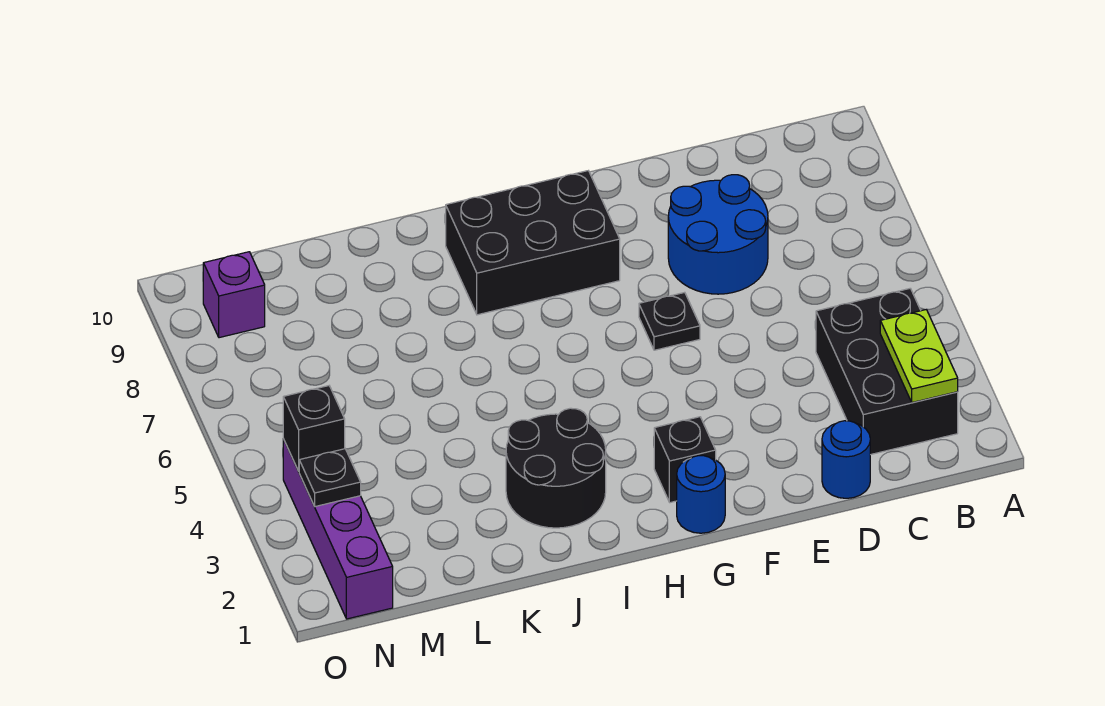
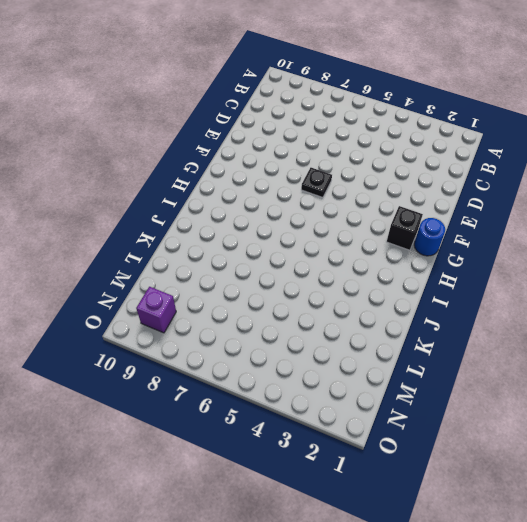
none -> black 2x3 brick [816,288,958,455]
none -> blue 1x1 round brick [822,421,870,498]
none -> blue 2x2 round brick [668,175,768,294]

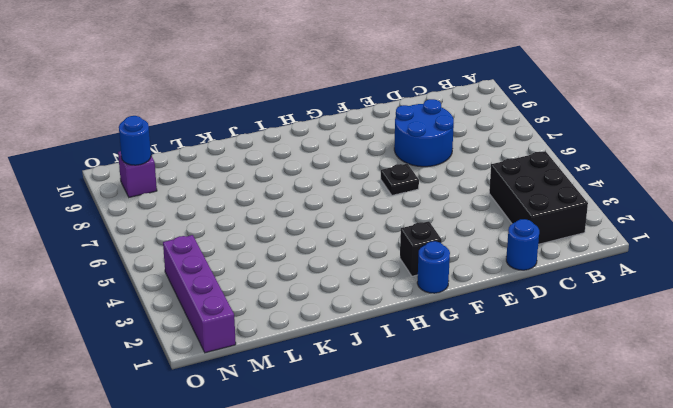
blue 1x1 round brick [119,116,151,165] -> none
none -> black 2x3 brick [446,171,620,315]
none -> black 2x2 round brick [506,408,606,528]
none -> lime 1x2 plate [880,309,958,402]

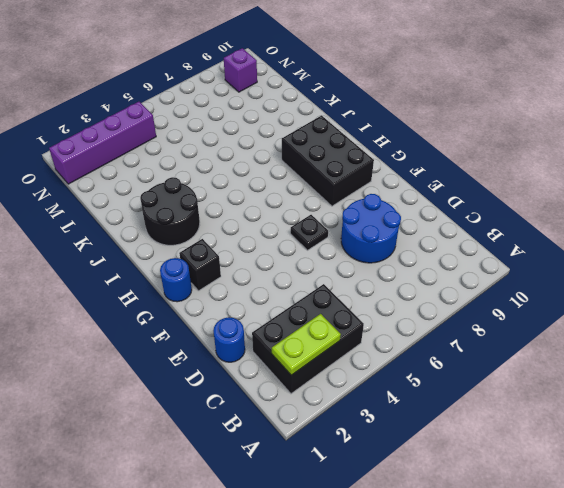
none -> black 1x1 plate [299,449,361,506]
none -> black 1x1 brick [283,386,345,471]

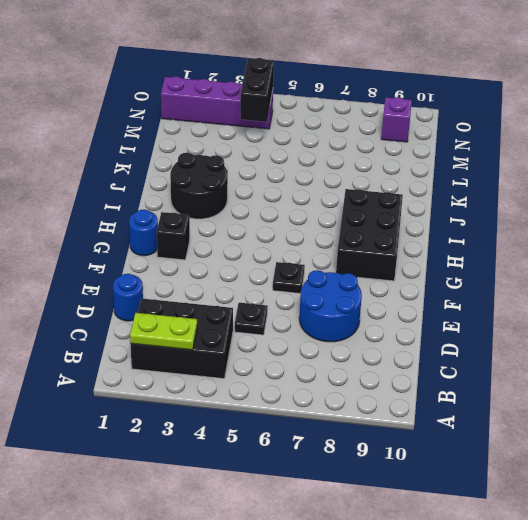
black 1x1 plate [235,303,268,335] -> black 1x1 plate moved to [299,449,361,506]
black 1x2 brick [240,58,274,122] -> black 1x1 brick [283,386,345,471]

